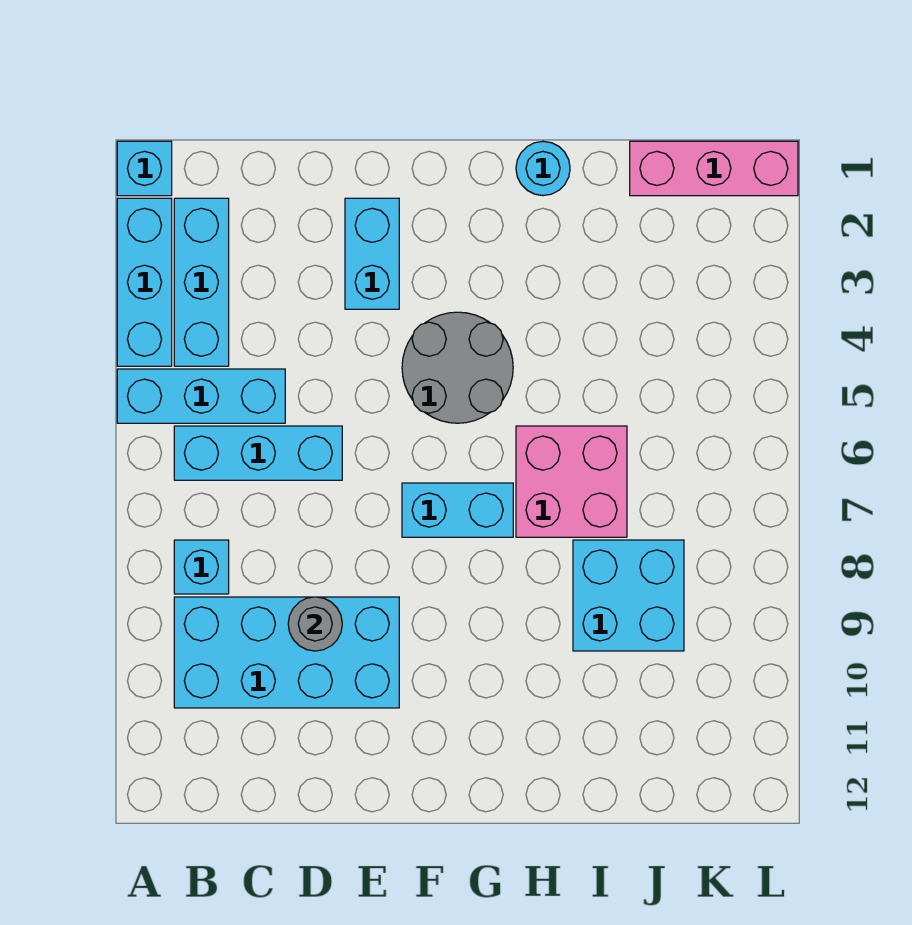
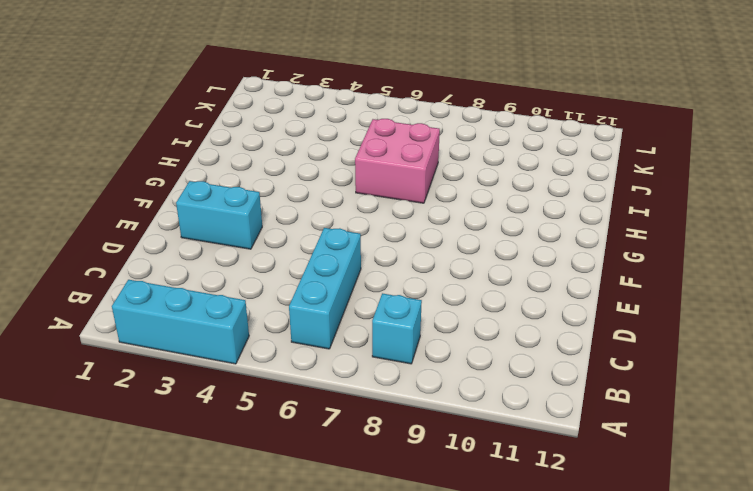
none -> cyan 1x1 brick [117,141,172,196]
none -> cyan 1x3 brick [117,369,285,423]
none -> cyan 1x3 brick [174,198,229,366]

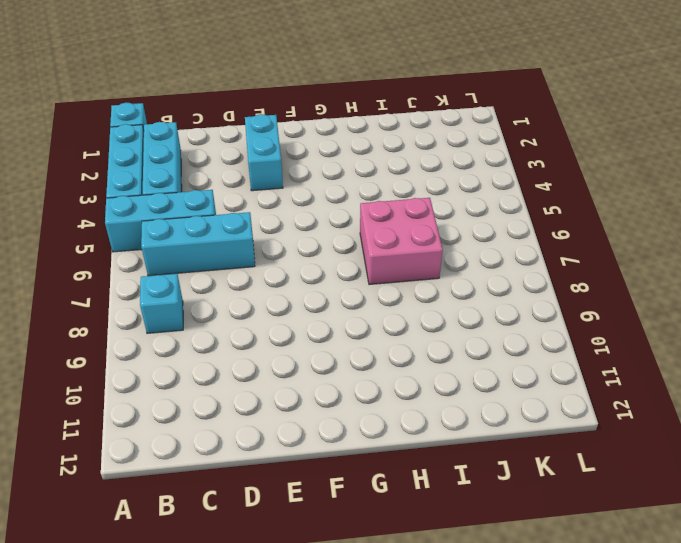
none -> cyan 2x4 brick [174,597,399,708]
none -> grey 2x2 round brick [402,312,513,423]
none -> cyan 1x2 brick [402,483,513,537]

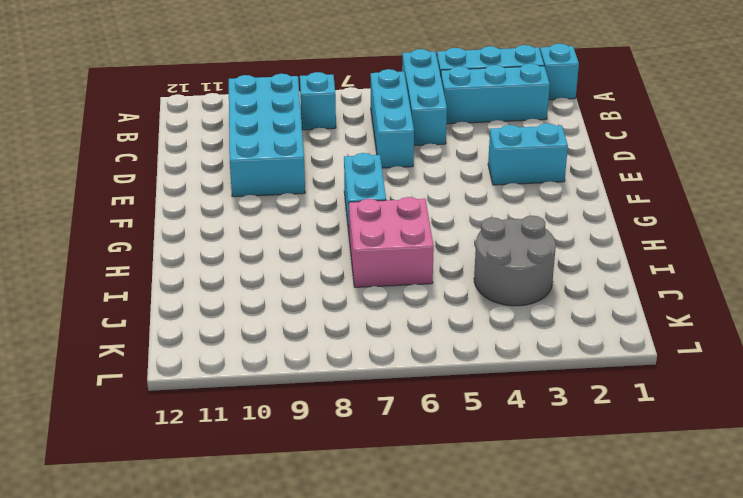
grey 2x2 round brick [474,216,556,306] -> grey 2x2 round brick moved to [402,312,513,423]
none -> cyan 1x1 round brick [516,141,570,196]
none -> cyan 2x2 brick [573,540,684,651]
none -> pink 1x3 brick [630,141,798,196]

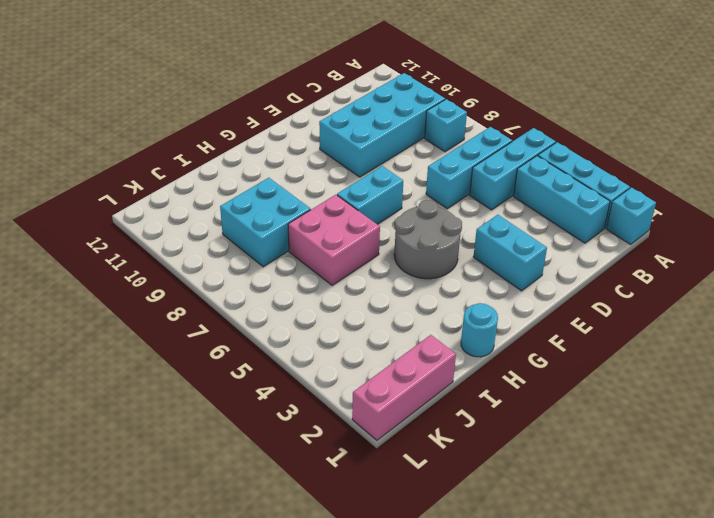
none -> grey 1x1 round brick [288,597,342,651]

